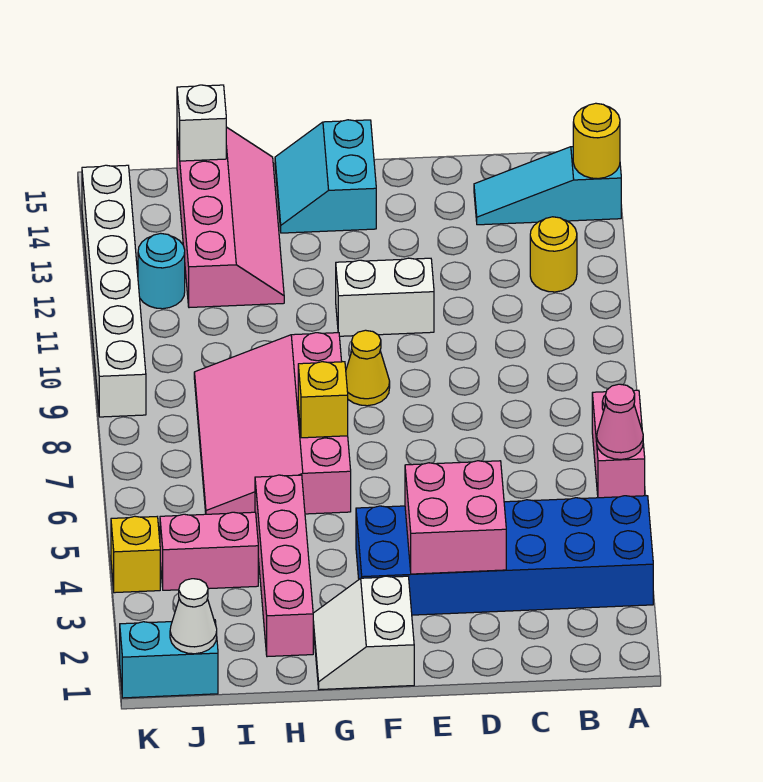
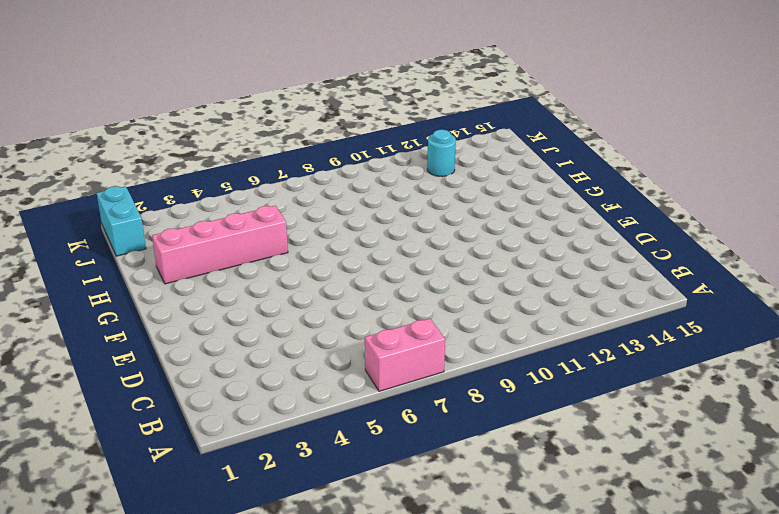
none -> blue 2x6 brick [356,496,653,615]
none -> cyan 1x3 slope [474,147,621,225]
none -> yellow 1x1 round brick [530,217,577,292]

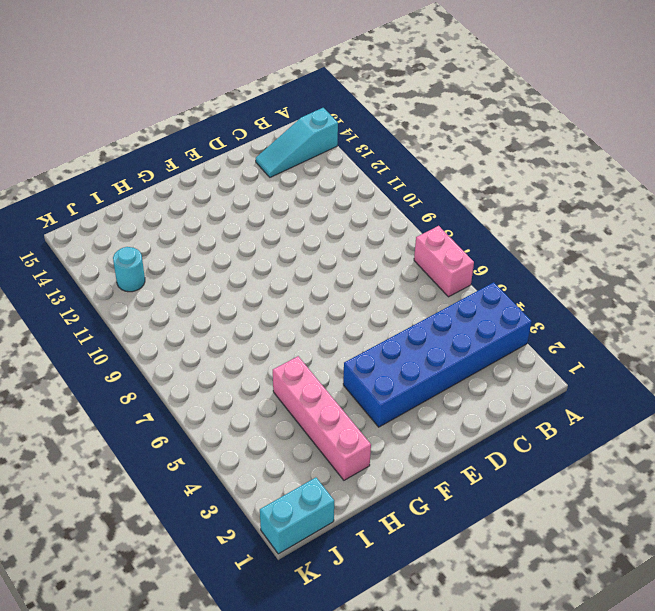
none -> yellow 1x1 round brick [530,217,577,292]
none -> white 1x2 brick [336,258,434,336]
none -> white 2x2 slope [313,576,414,690]

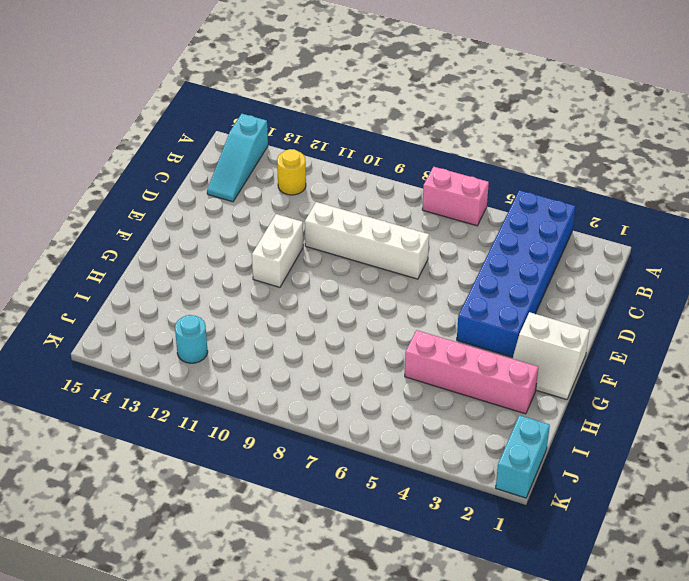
white 1x4 brick [305,202,429,279] -> none
none -> yellow 1x1 cone [346,330,390,406]
none -> cyan 2x2 slope [275,120,376,233]
none -> pink 3x4 slope [194,333,351,514]

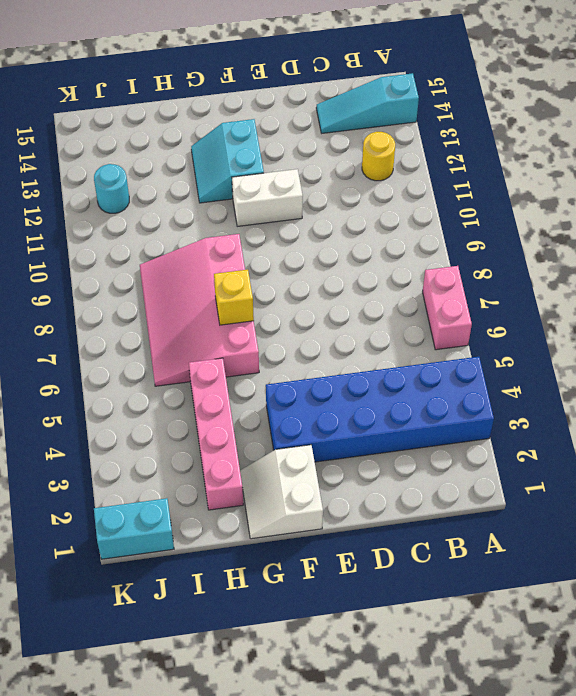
cyan 2x2 slope [191,119,264,203] -> cyan 2x2 slope moved to [275,120,376,233]
none -> yellow 1x1 cone [346,330,390,406]
none -> pink 2x4 slope [177,127,284,308]
none -> pink 1x2 brick [160,512,258,590]

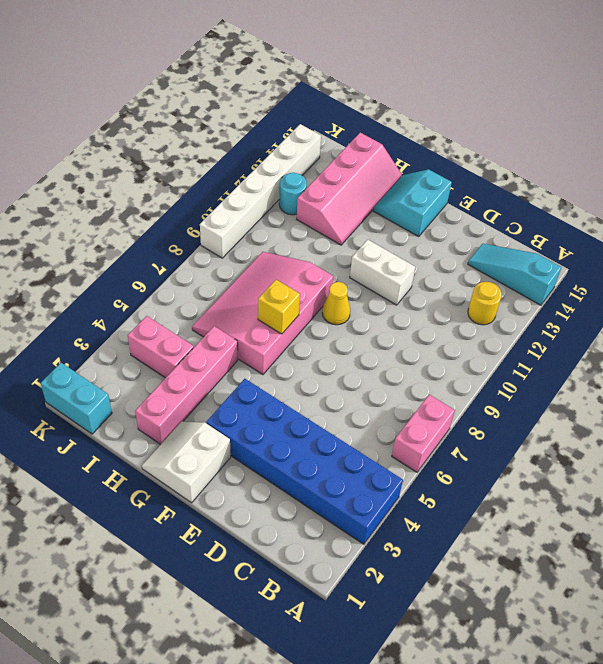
none -> yellow 1x1 brick [111,516,160,593]
none -> pink 1x1 cone [597,384,643,459]
none -> yellow 1x1 round brick [573,103,620,179]

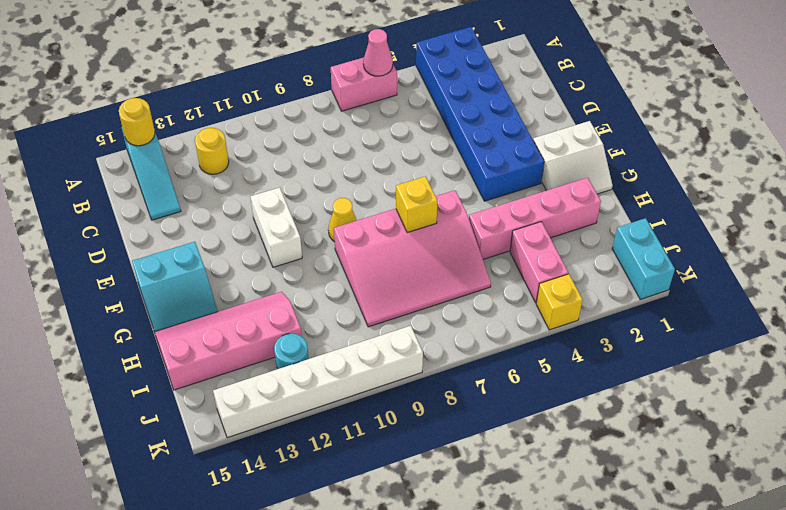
none -> pink 2x2 brick [405,461,506,574]
none -> white 1x1 brick [177,85,226,161]
none -> white 1x1 cone [170,579,217,654]

